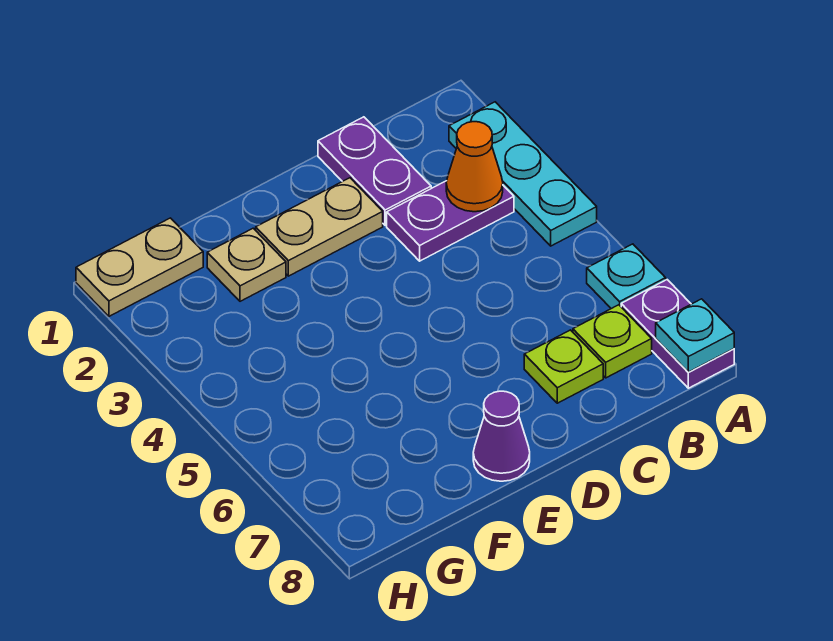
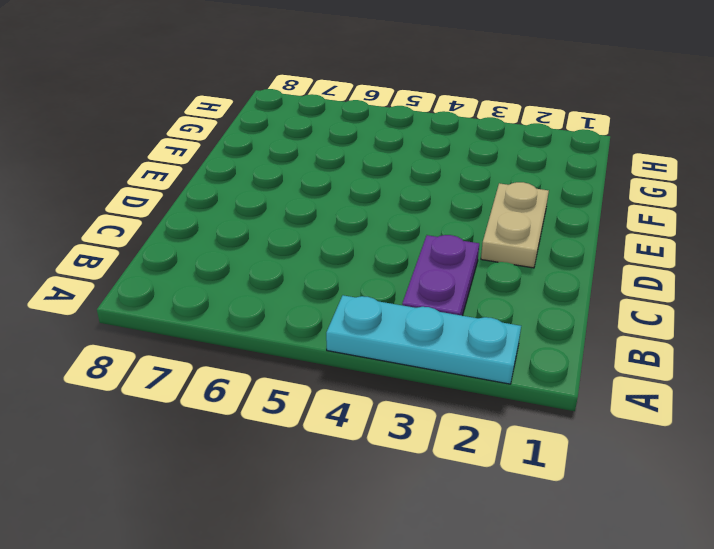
none -> cyan 1x1 plate [587,244,666,309]
none -> purple 1x2 plate [621,280,734,388]
none -> lime 1x1 plate [573,305,652,378]

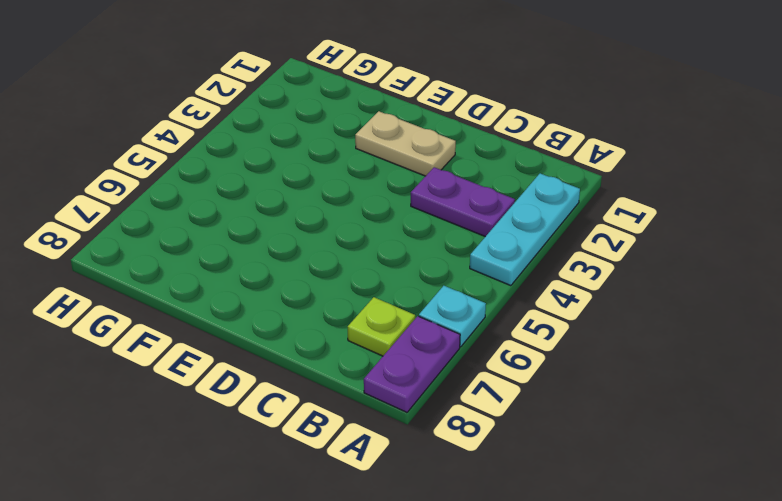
none -> purple 1x2 plate [318,117,431,226]
none -> lime 1x1 plate [524,330,603,403]
none -> purple 1x1 cone [473,391,530,481]

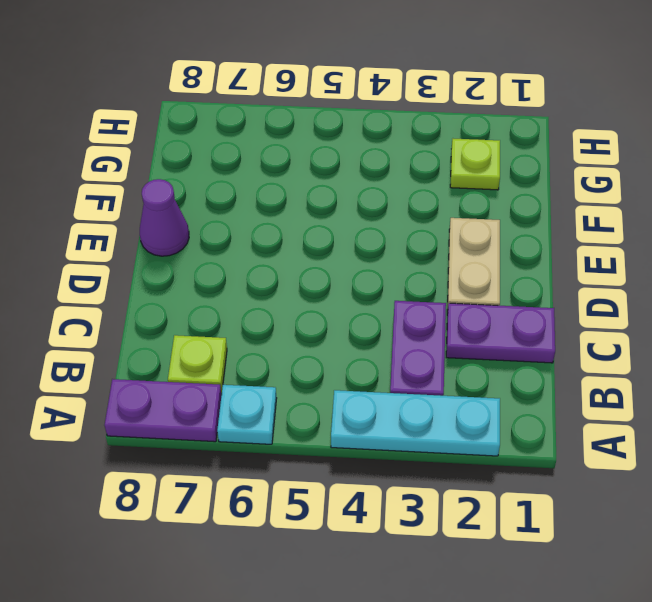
lime 1x1 plate [450,139,500,190] -> lime 1x1 plate moved to [524,330,603,403]
none -> tan 1x1 plate [207,228,286,301]
none -> tan 1x2 plate [76,218,203,316]
none -> cyan 1x1 plate [656,299,734,372]

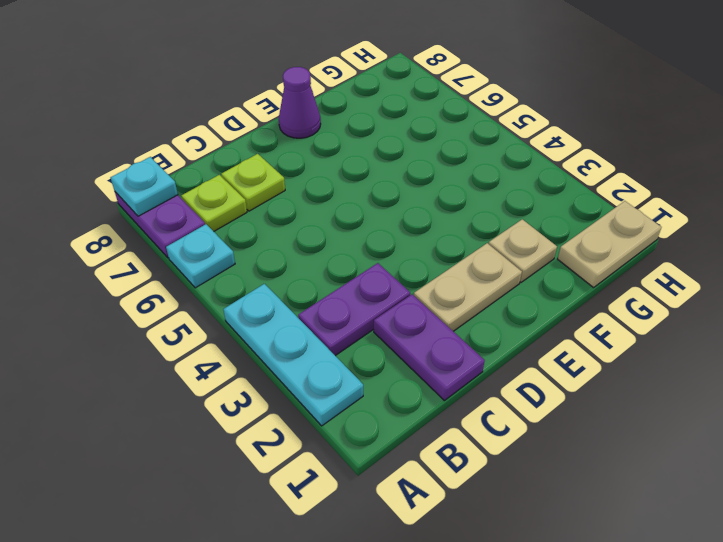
none -> orange 1x1 cone [446,122,503,212]

